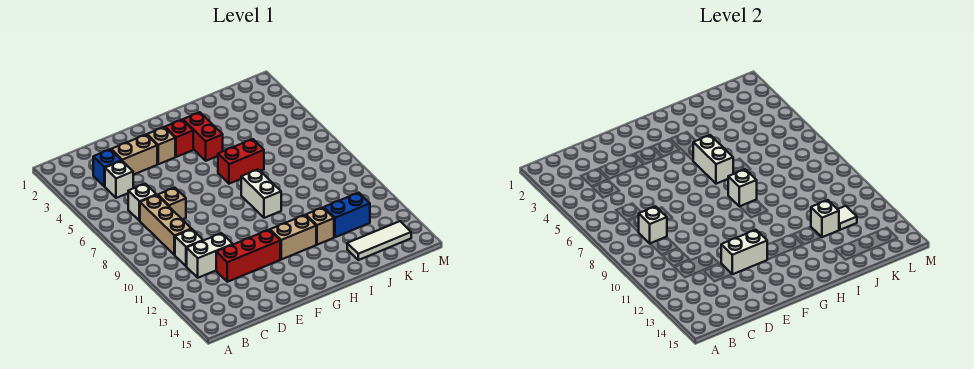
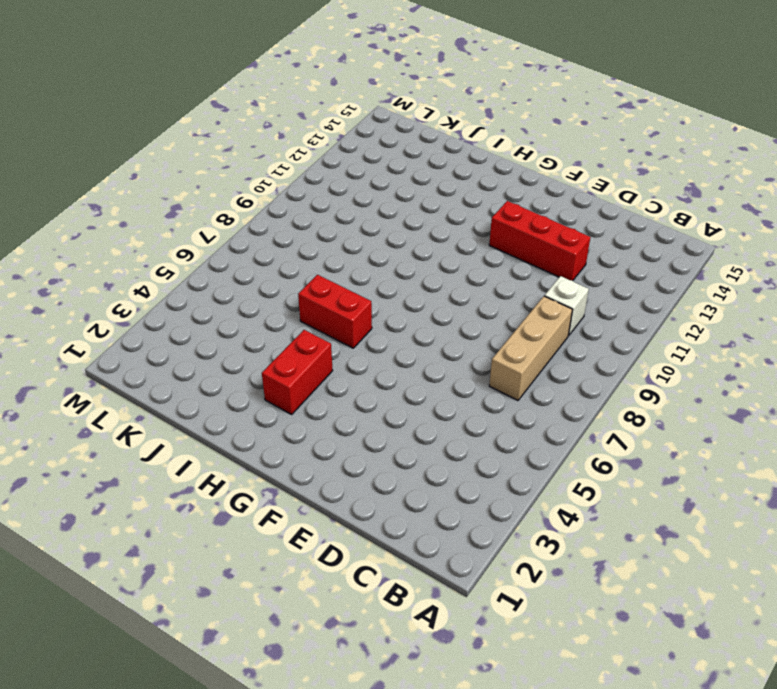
none -> blue 1x1 brick [93,149,122,187]
none -> white 1x1 brick [105,161,133,198]
none -> white 1x1 brick [128,184,157,221]

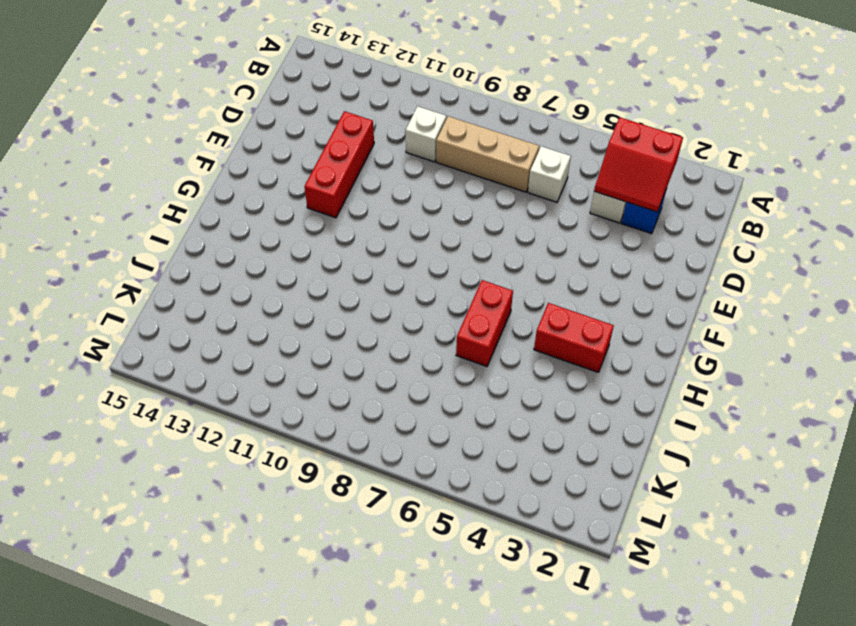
red 2x2 slope [594,117,683,212] -> none
none -> white 1x2 brick [187,233,233,278]
none -> tan 1x2 brick [111,135,157,175]
none -> tan 1x1 brick [158,188,186,219]

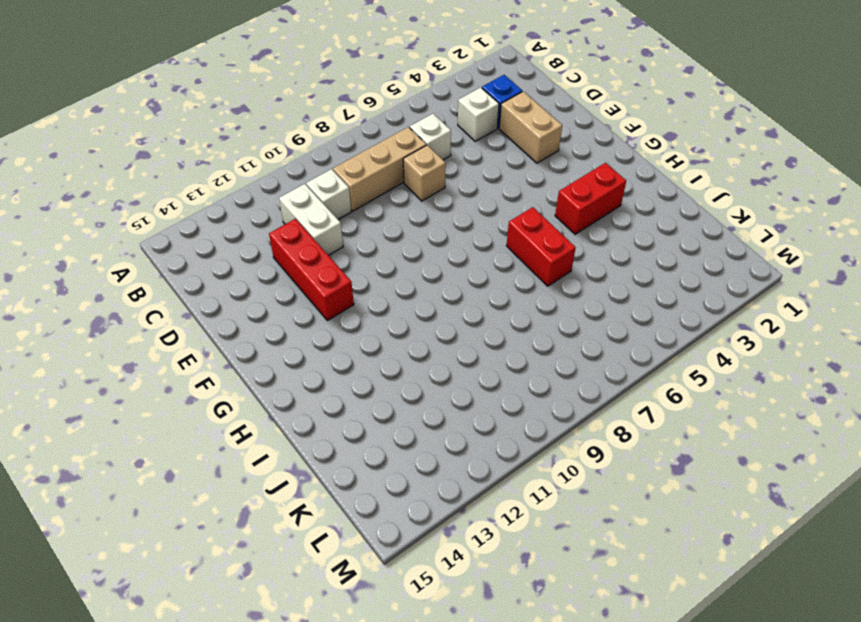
none -> tan 1x1 brick [147,127,175,164]
none -> red 1x1 brick [165,120,193,157]
none -> tan 1x2 brick [270,215,316,259]

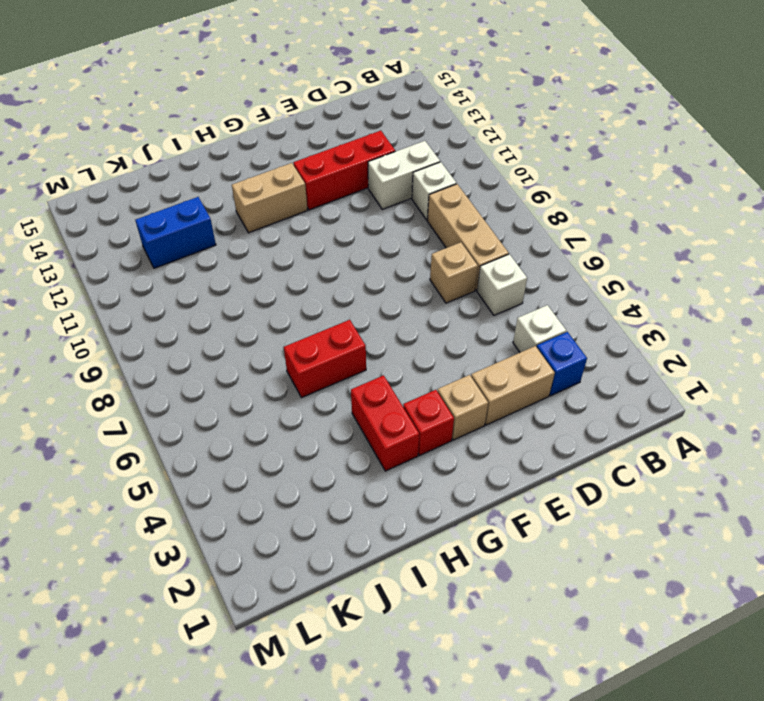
none -> white 1x2 brick [241,169,281,218]
none -> tan 1x1 brick [306,208,334,245]
none -> white 1x3 tile [347,221,411,260]

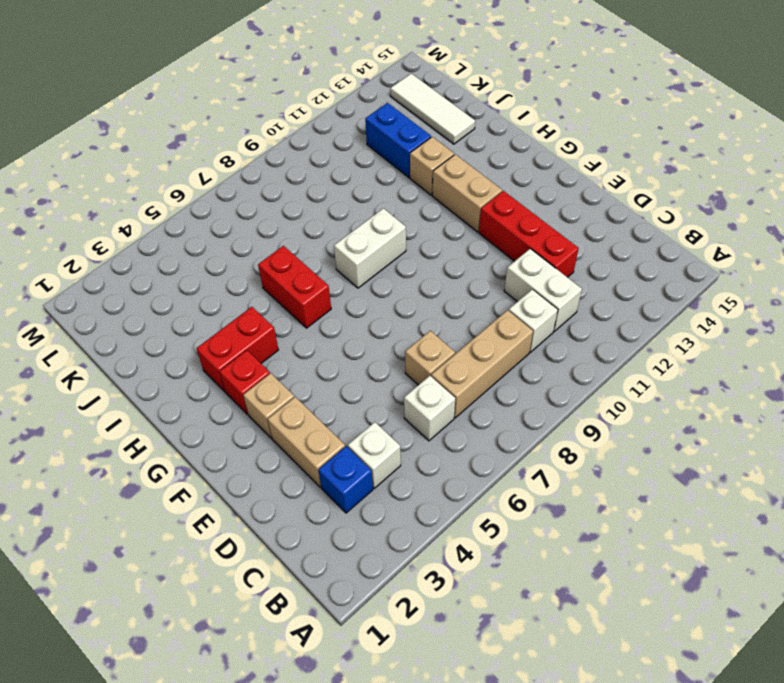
none -> white 1x1 brick [639,206,667,243]
none -> white 1x2 brick [721,230,767,274]
none -> white 1x2 brick [693,135,733,184]

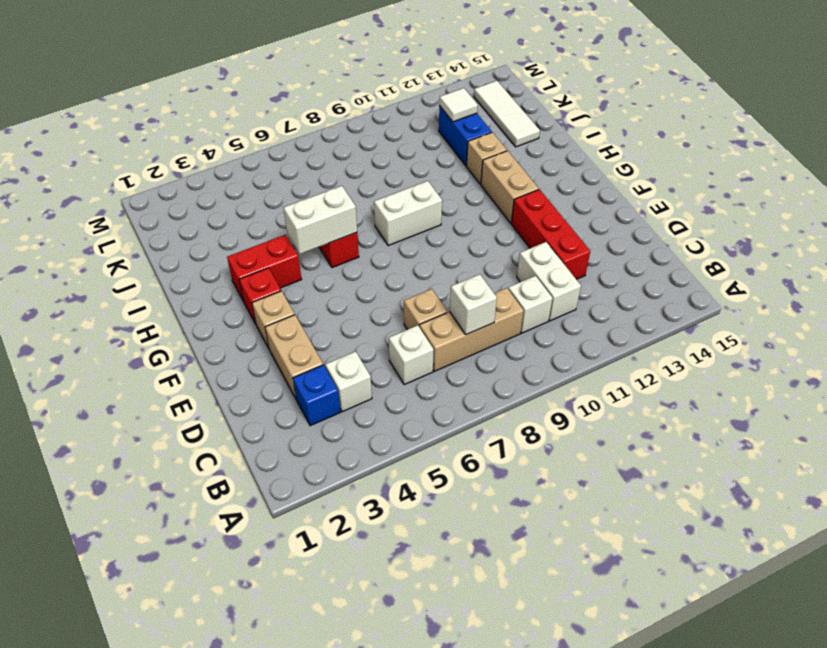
none -> white 1x2 brick [721,230,767,274]
none -> white 1x1 brick [728,169,757,206]
none -> white 1x1 brick [811,200,839,237]

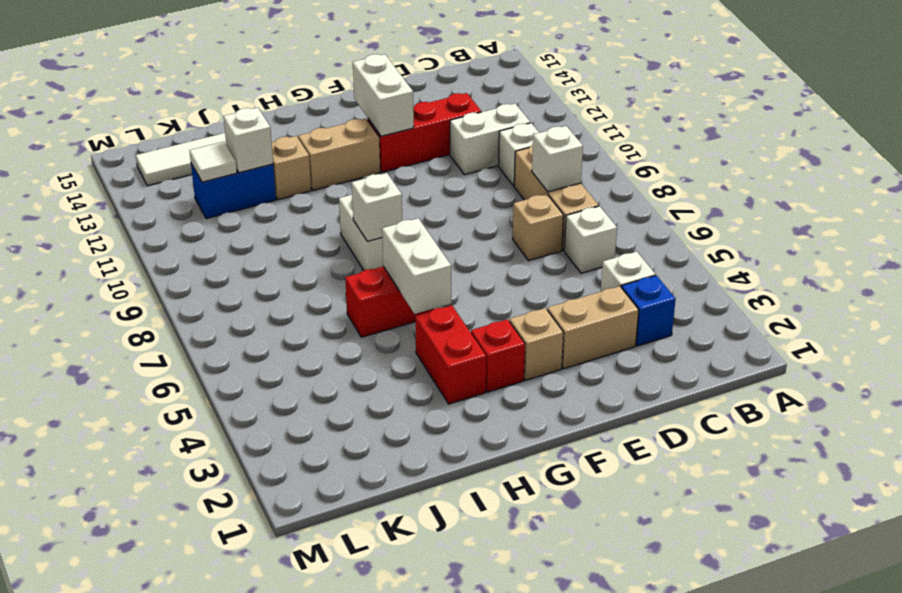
white 1x2 brick [353,54,414,136] -> white 1x2 brick turned to [721,230,767,274]

